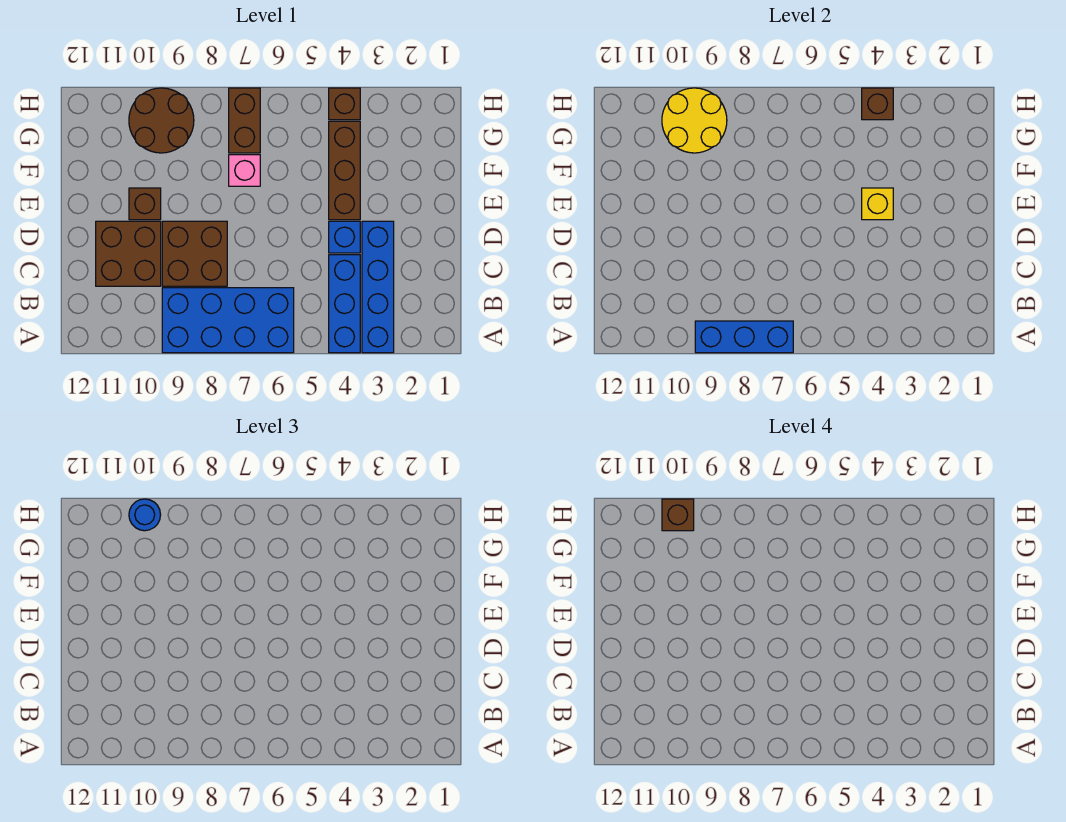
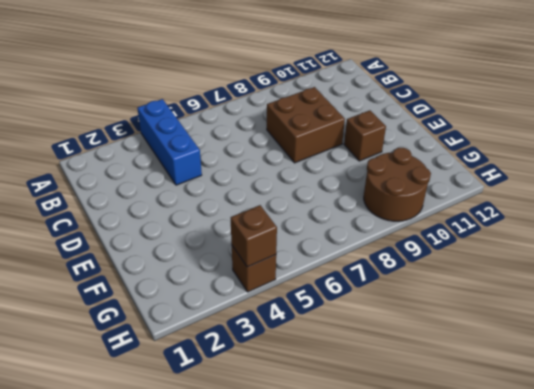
none -> blue 1x4 brick [362,221,394,353]
none -> blue 2x4 brick [162,288,294,353]
none -> brown 2x2 brick [96,221,161,286]

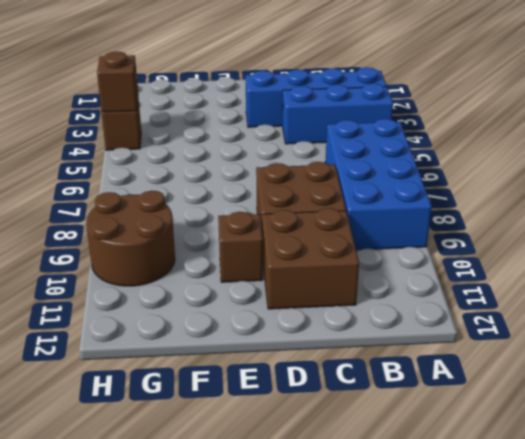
none -> blue 1x1 brick [329,221,360,253]
none -> brown 1x3 brick [329,121,360,220]
none -> pink 1x1 brick [229,155,260,186]

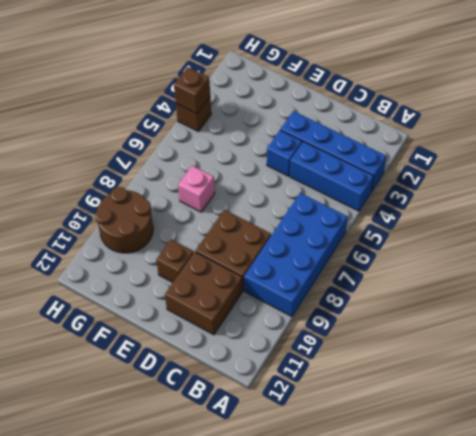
none -> brown 1x3 brick [329,121,360,220]
none -> brown 1x2 brick [229,88,260,153]
none -> blue 1x3 brick [695,321,793,353]

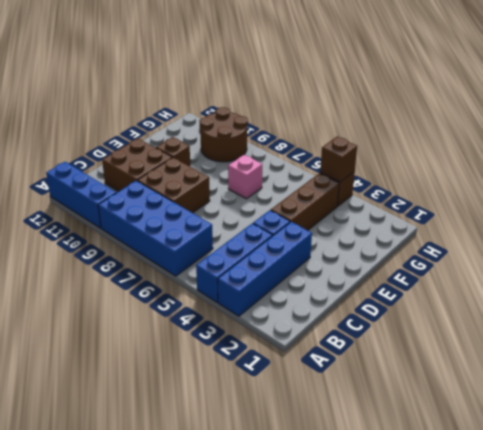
blue 1x3 brick [46,162,116,228] -> blue 1x3 brick moved to [695,321,793,353]
none -> brown 1x2 brick [229,88,260,153]
none -> yellow 1x1 brick [862,188,893,220]
none -> yellow 2x2 round brick [662,88,727,153]

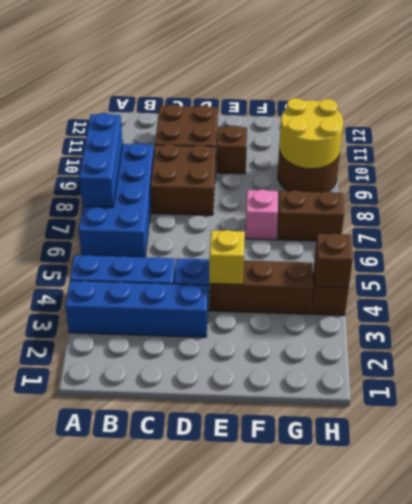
none -> blue 1x1 round brick [129,499,161,531]
none -> brown 1x1 brick [662,499,694,531]

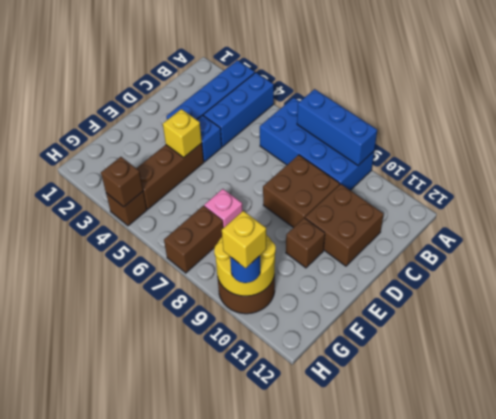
yellow 1x1 brick [222,211,266,268] -> brown 1x1 brick [662,499,694,531]

